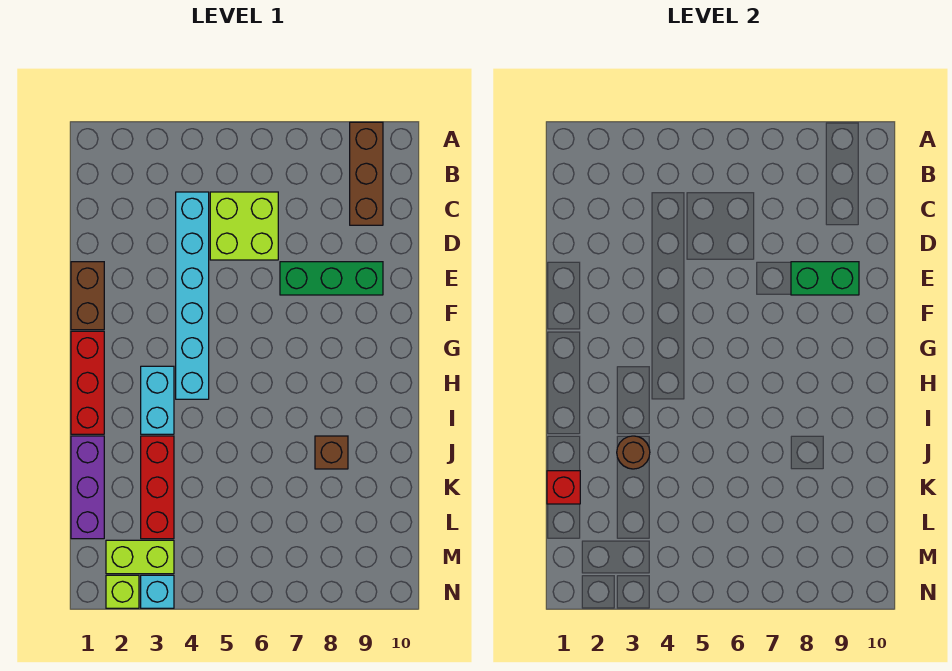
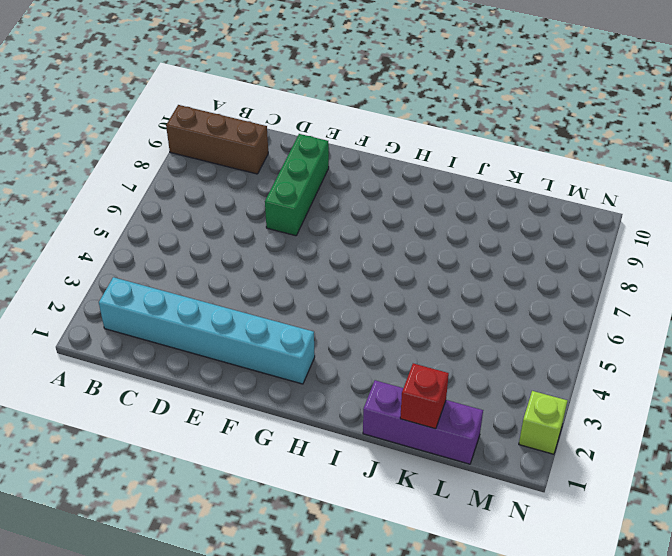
cyan 1x6 brick [99,277,315,384] -> cyan 1x6 brick moved to [176,192,209,399]
none -> lime 2x2 brick [210,192,278,260]
none -> brown 1x2 brick [71,262,104,330]
none -> red 1x3 brick [71,331,104,434]

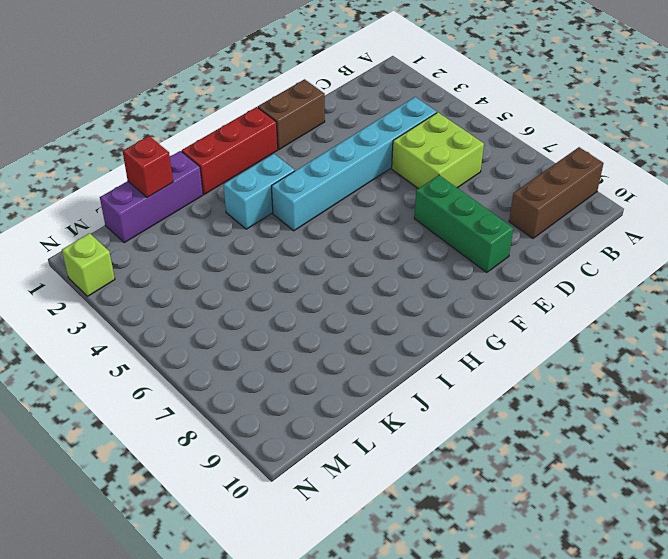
none -> red 1x3 brick [141,436,174,539]
none -> brown 1x1 brick [315,436,348,469]
none -> lime 1x2 brick [106,540,174,574]

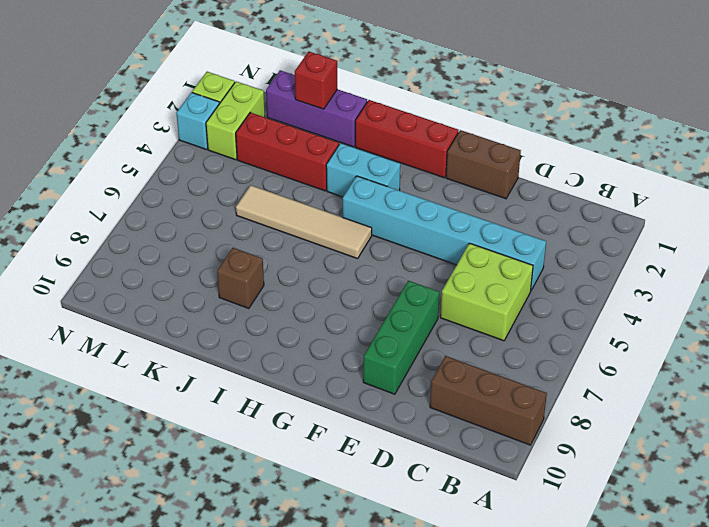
tan 1x4 tile [236,185,372,259] -> none
none -> green 1x2 brick [791,262,859,295]
none -> brown 1x1 round brick [617,436,650,469]

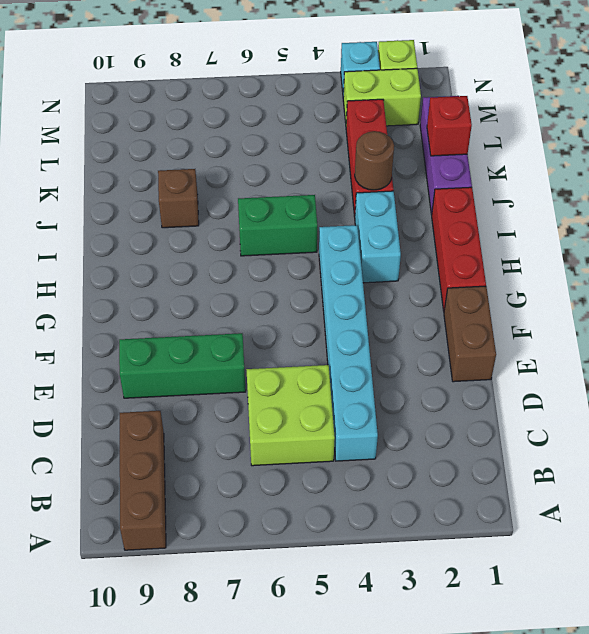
green 1x2 brick [238,195,317,256] -> green 1x2 brick moved to [791,262,859,295]

